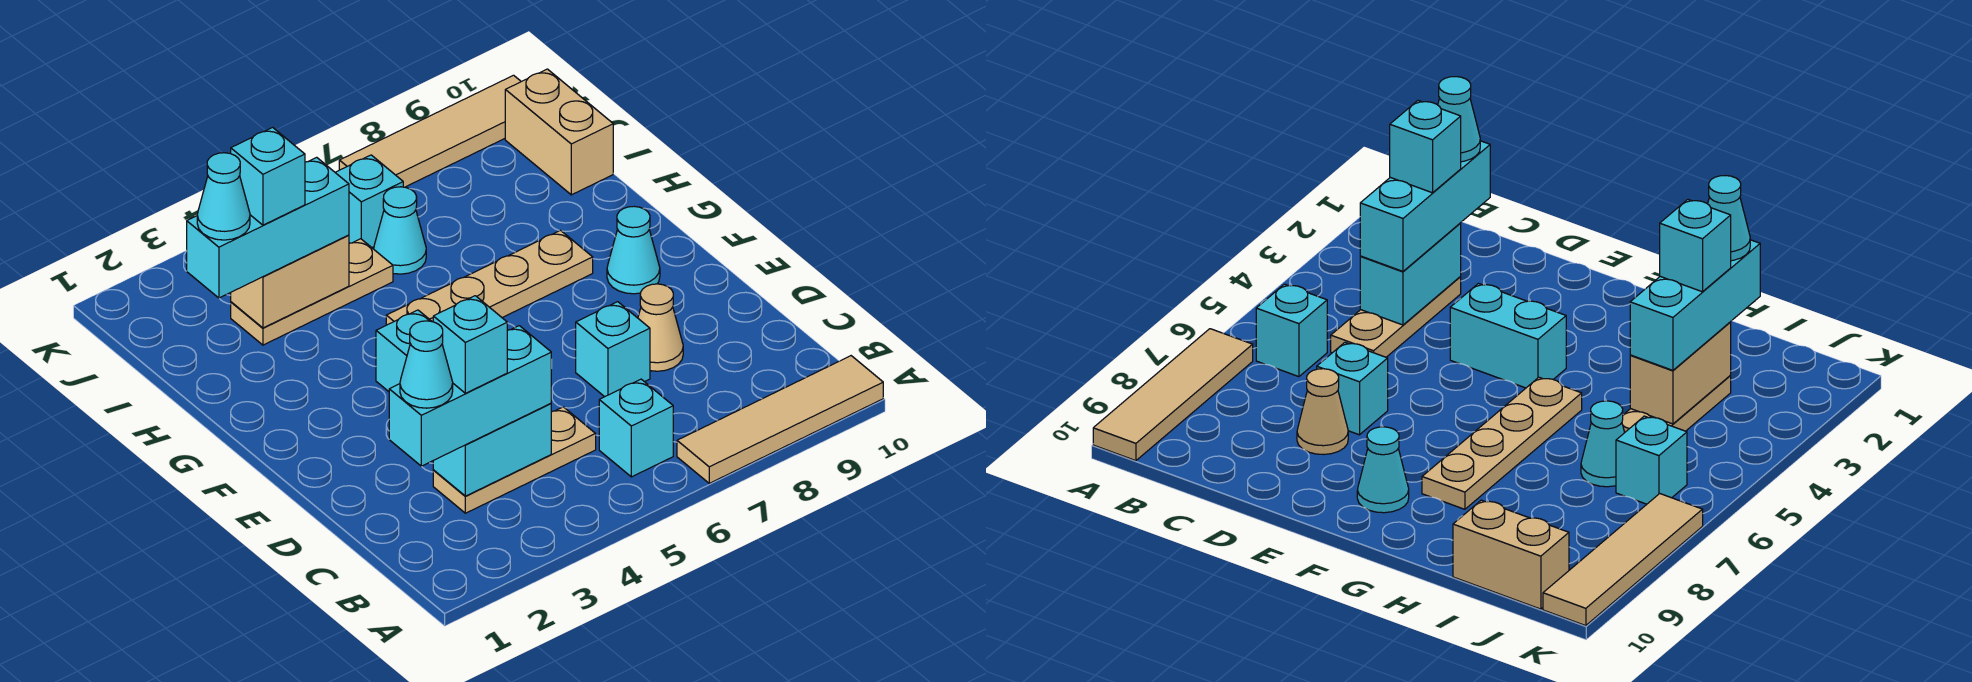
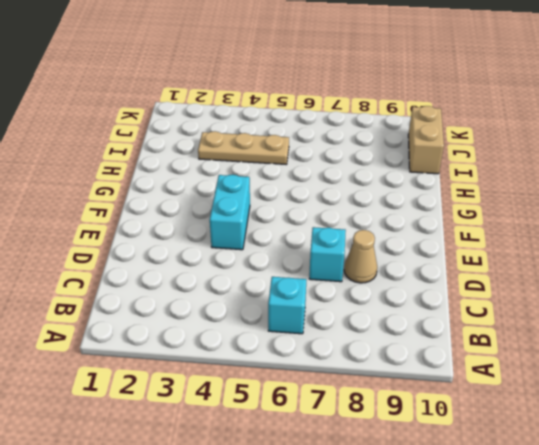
none -> tan 1x4 tile [677,356,883,483]
none -> tan 1x3 plate [433,407,596,513]
none -> cyan 1x1 cone [607,206,660,294]

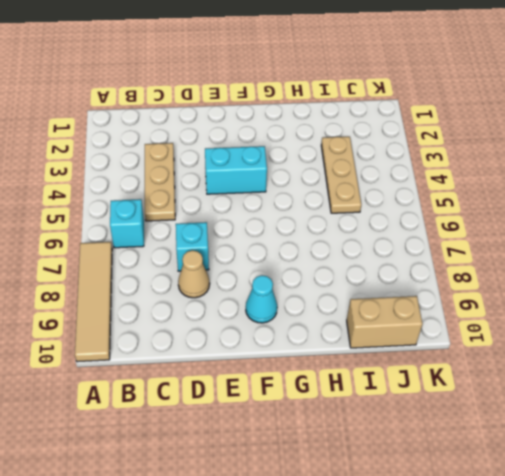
none -> tan 1x4 plate [386,230,593,325]
none -> cyan 1x1 cone [374,187,426,274]
none -> cyan 1x1 brick [335,155,403,247]

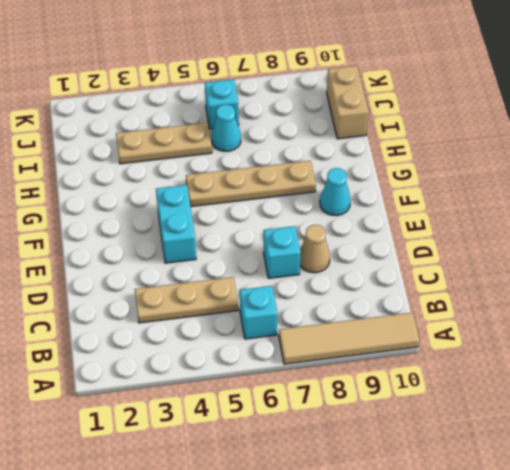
none -> tan 1x4 tile [339,75,521,187]
none -> cyan 1x2 brick [433,403,551,496]
none -> tan 1x2 brick [231,235,349,328]

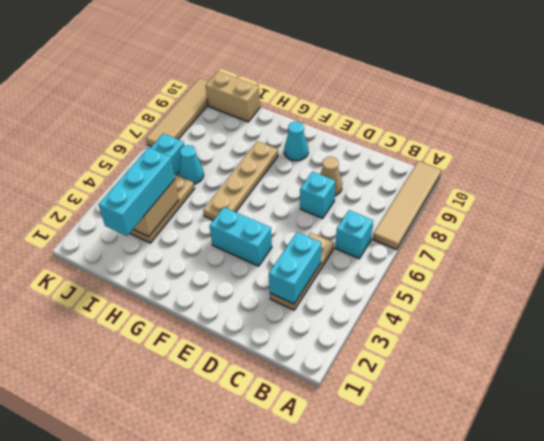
none -> cyan 1x3 brick [389,326,551,466]
none -> cyan 1x1 cone [400,321,453,408]
none -> cyan 1x1 brick [433,296,507,393]

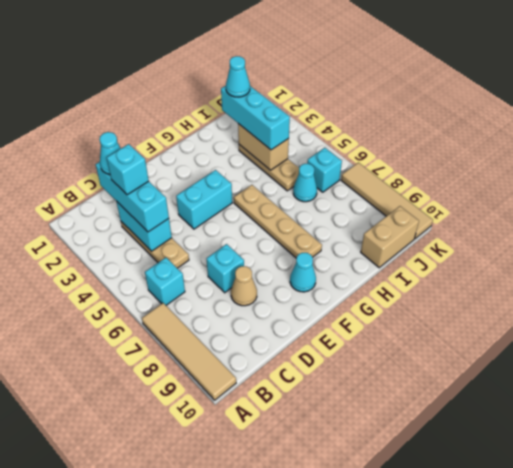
none -> cyan 1x1 brick [231,127,305,225]

